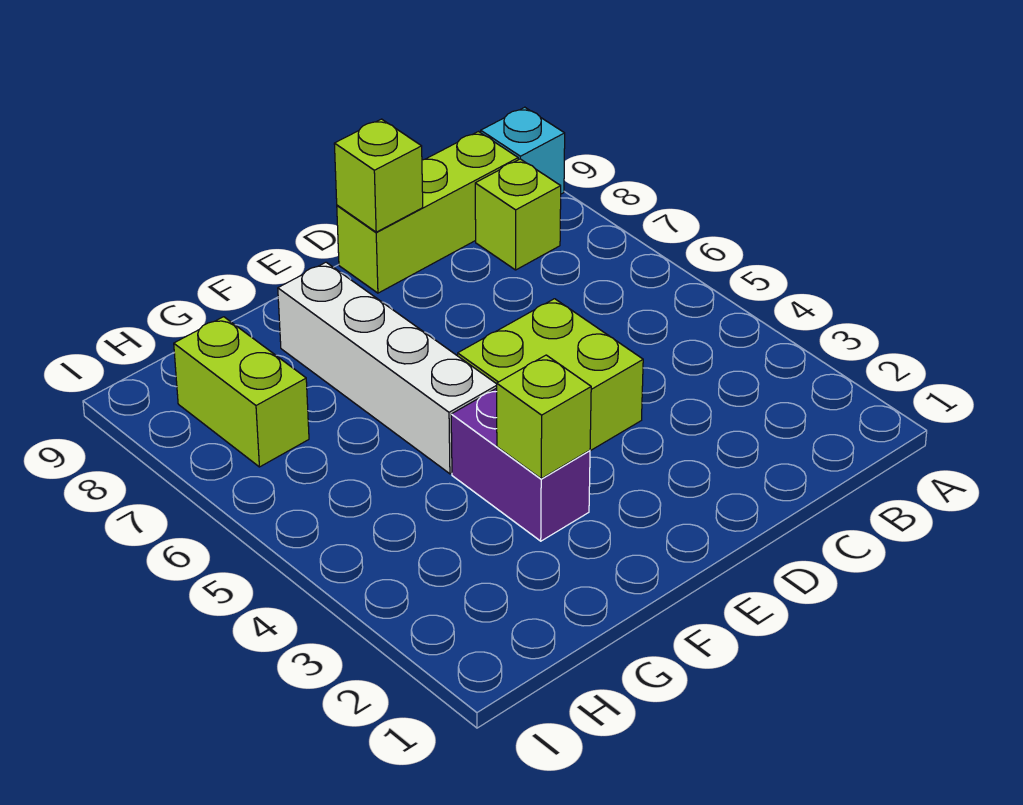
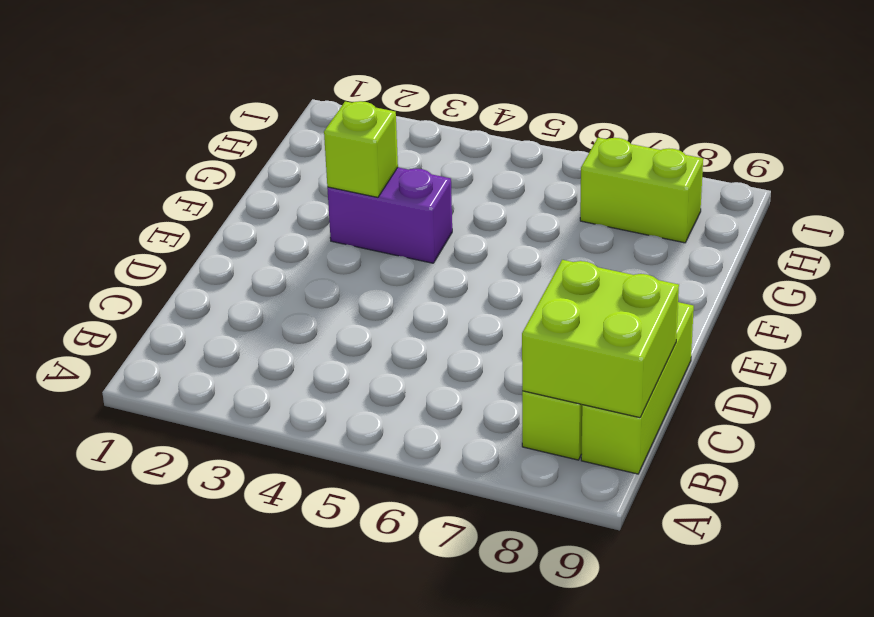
lime 2x2 brick [522,260,679,418] -> lime 2x2 brick moved to [458,299,643,451]
none -> cyan 1x1 brick [481,107,565,194]
none -> white 1x4 brick [278,262,497,474]

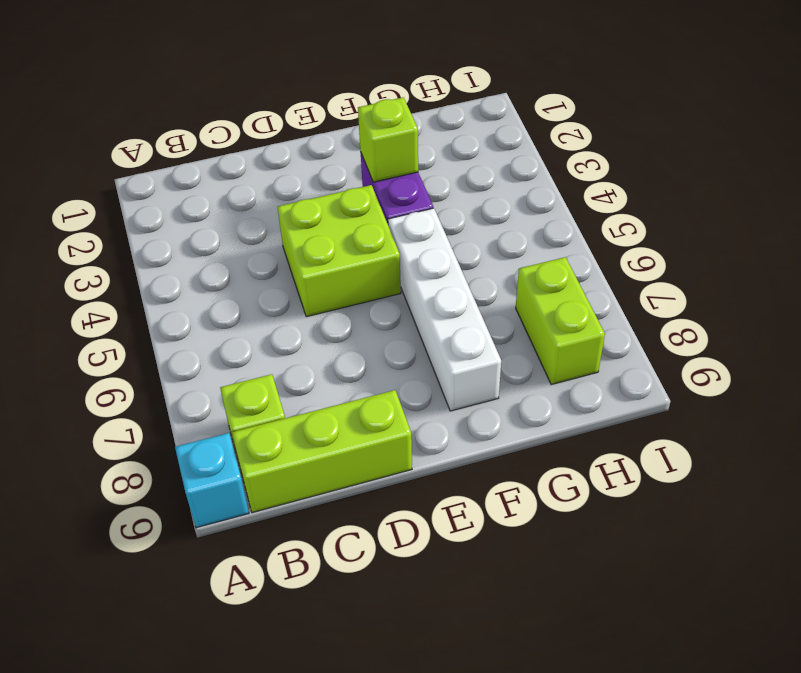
none -> lime 1x1 brick [334,119,423,232]

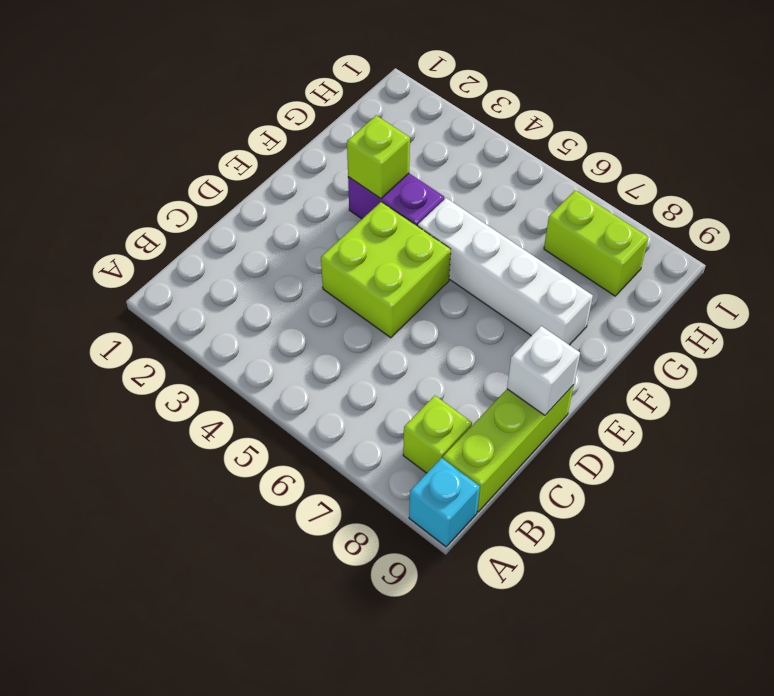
white 1x1 brick [507,326,580,415] -> lime 1x1 brick [334,119,423,232]

